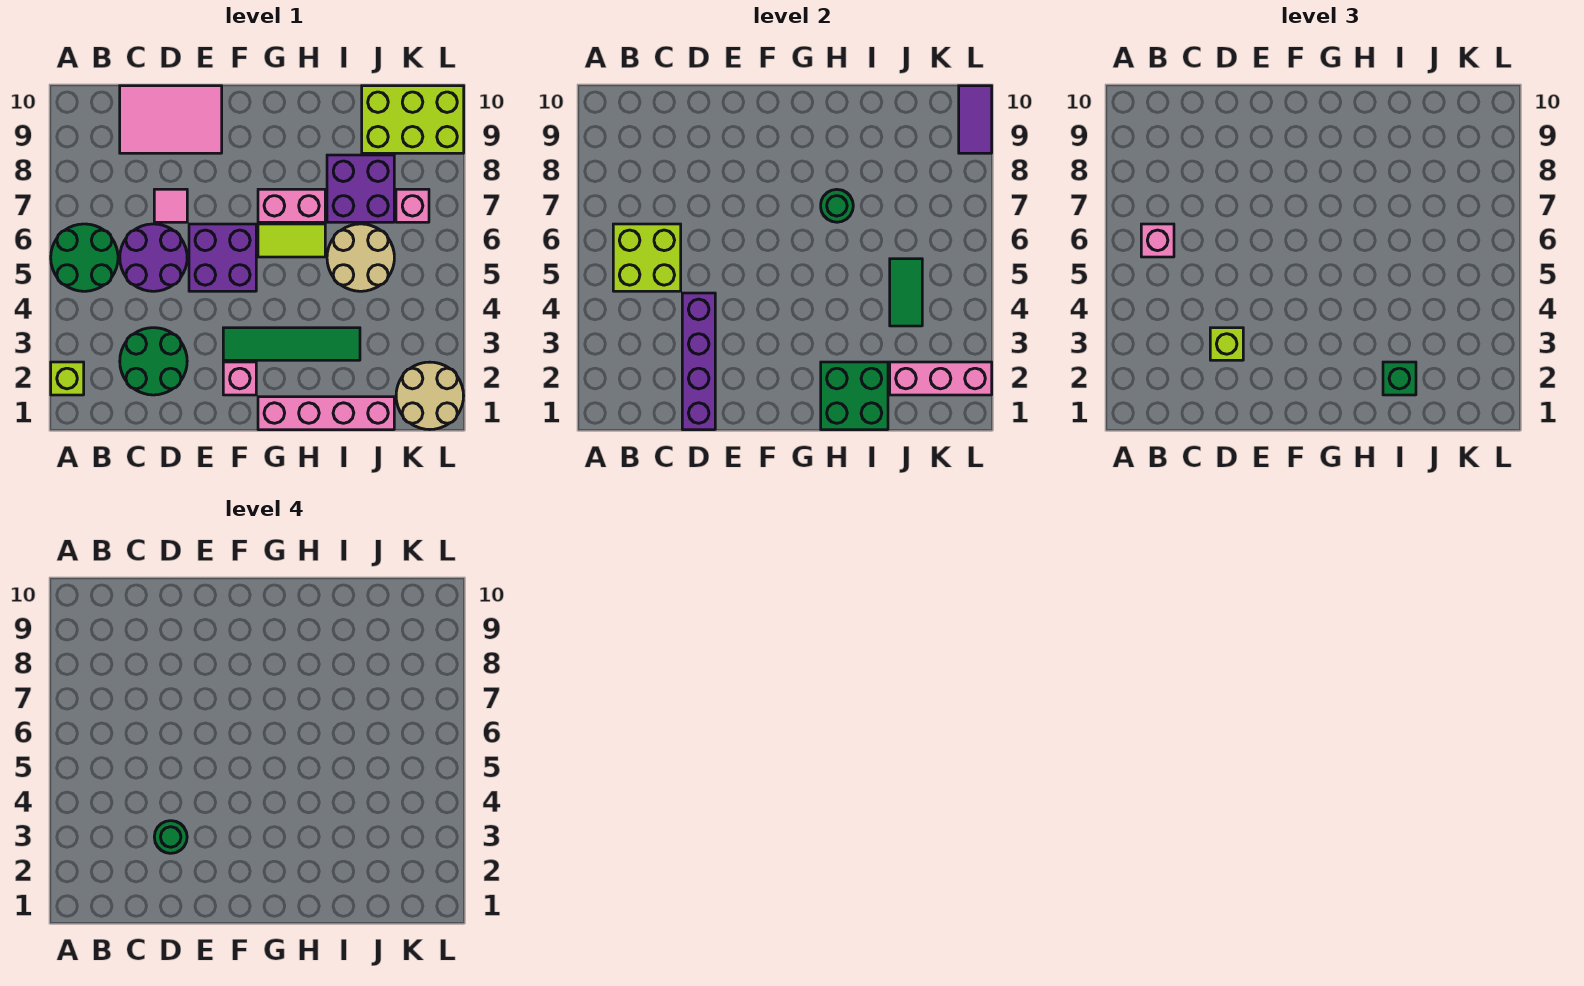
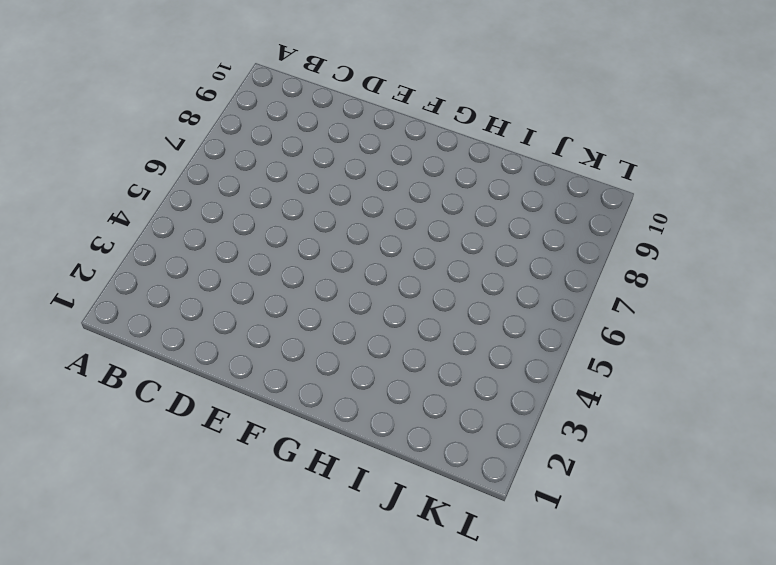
none -> lime 1x1 brick [51,362,84,395]
none -> green 2x2 round brick [51,224,118,291]
none -> green 2x2 round brick [120,328,187,395]

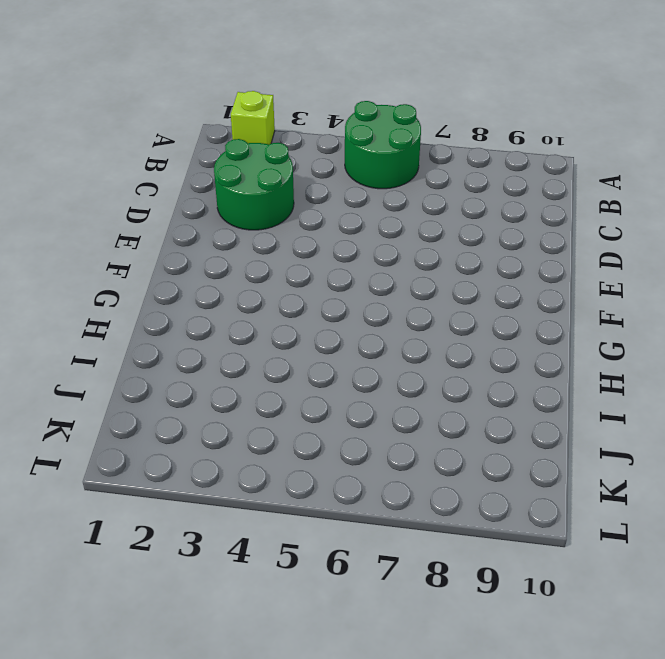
none -> purple 2x2 round brick [120,224,187,291]
none -> pink 2x3 tile [120,86,222,153]
none -> pink 1x1 tile [154,189,187,222]

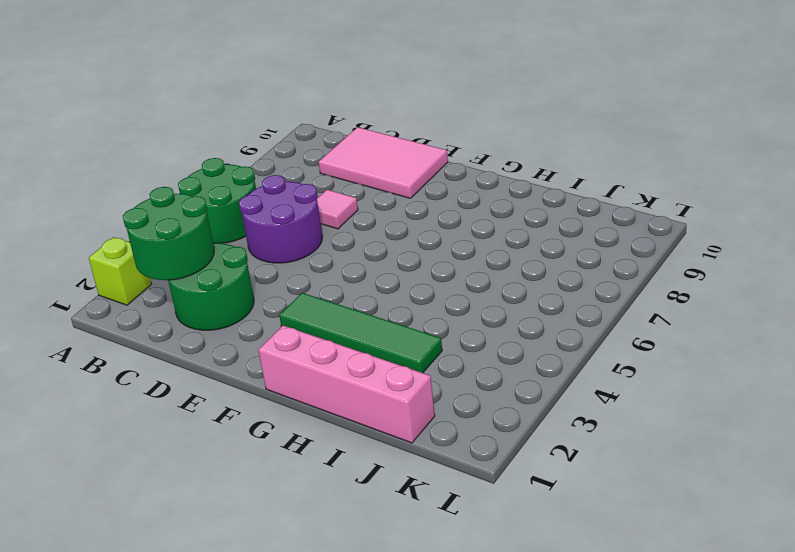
green 2x2 round brick [123,187,214,280] -> none
none -> purple 2x2 brick [189,224,256,291]
none -> pink 1x1 brick [223,362,256,395]
none -> lime 1x2 tile [258,224,325,257]

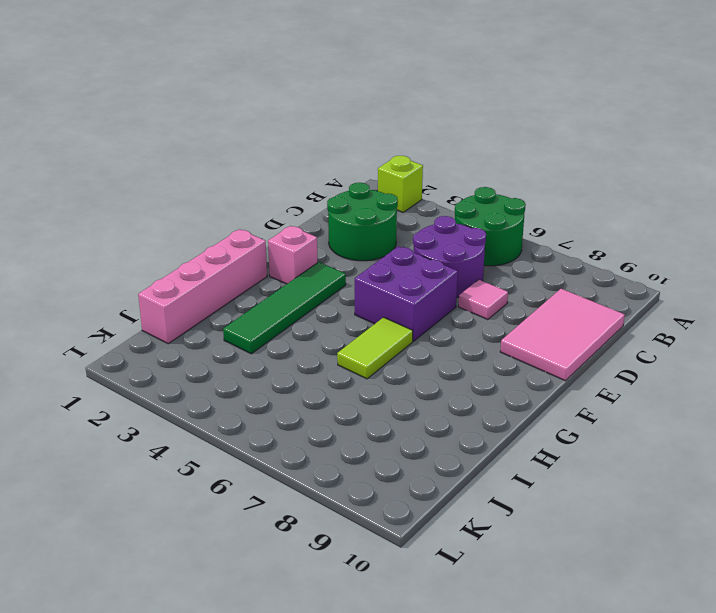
none -> pink 1x2 brick [258,189,325,222]
none -> tan 2x2 round brick [327,224,394,291]
none -> purple 2x2 brick [327,155,394,222]

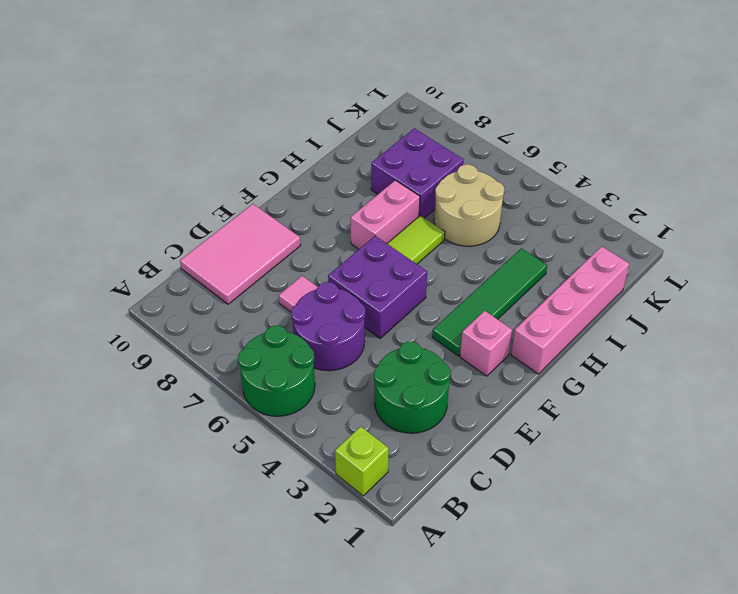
none -> lime 2x3 brick [362,86,464,153]
none -> tan 2x2 round brick [396,362,464,430]
none -> pink 1x1 brick [396,189,429,222]

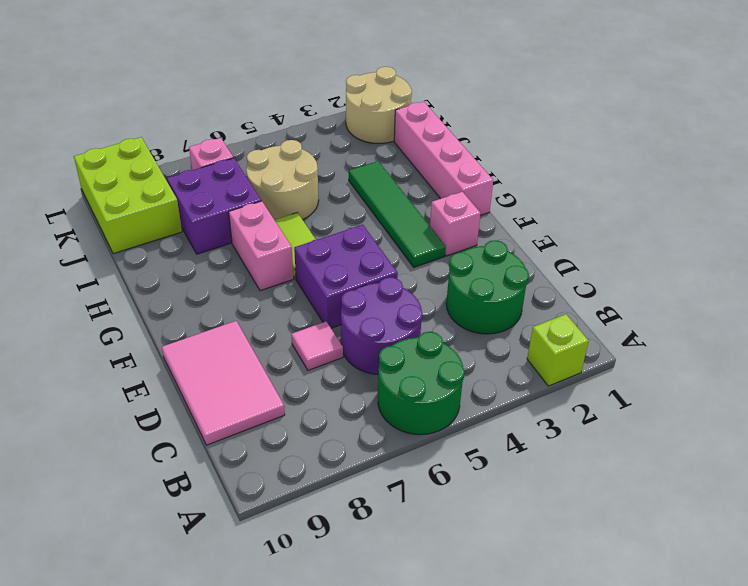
none -> lime 2x2 brick [613,224,681,291]
none -> purple 1x4 brick [682,293,715,430]
none -> green 2x2 brick [821,362,888,430]

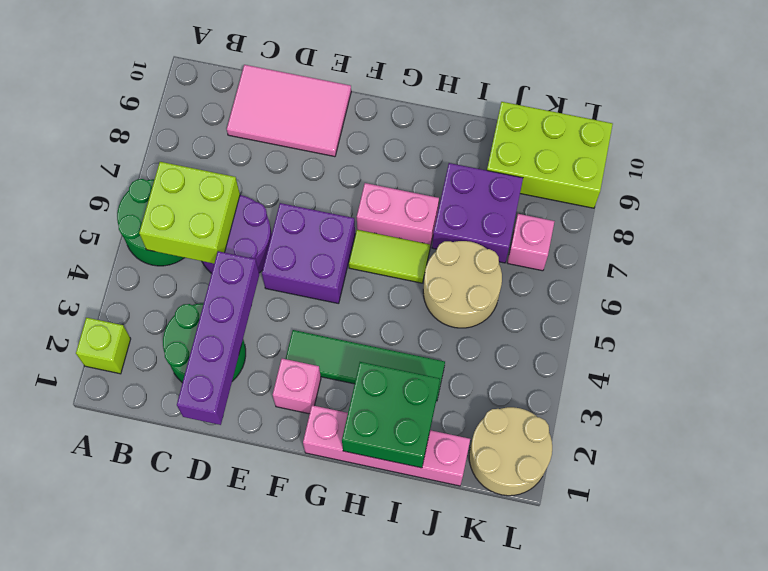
none -> pink 1x1 tile [154,189,187,222]
none -> green 1x1 round brick [821,189,853,222]
none -> pink 1x3 brick [890,362,992,395]

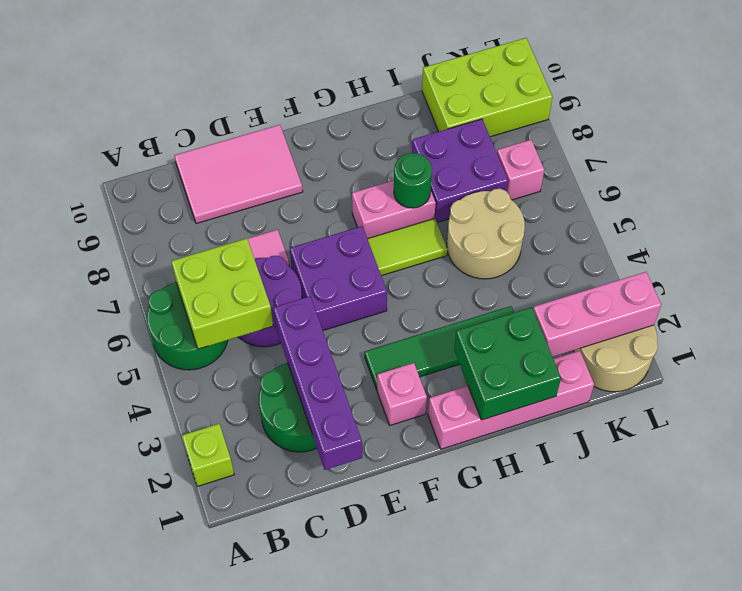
none -> green 1x2 tile [890,259,922,326]
none -> purple 1x2 tile [959,86,992,153]
none -> pink 1x1 brick [1141,224,1174,257]

